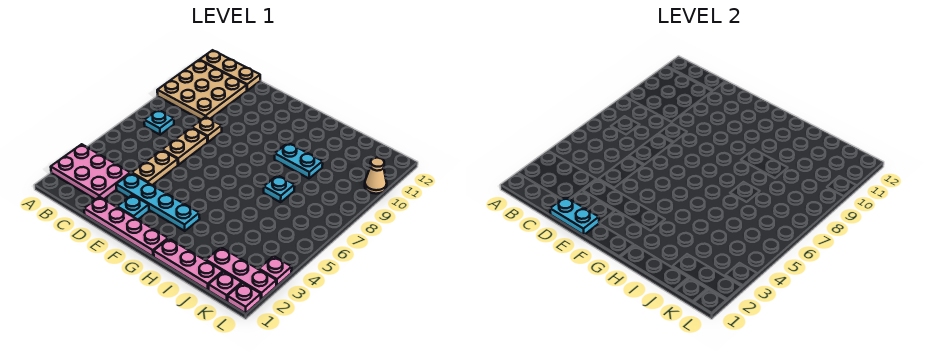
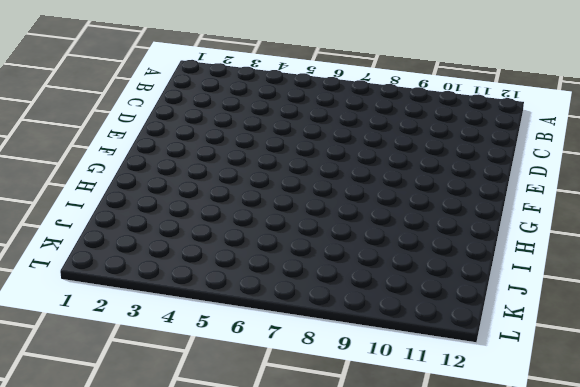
none -> pink 2x3 plate [51,144,130,200]
none -> tan 3x3 plate [157,60,247,120]
none -> tan 1x3 plate [200,50,260,90]

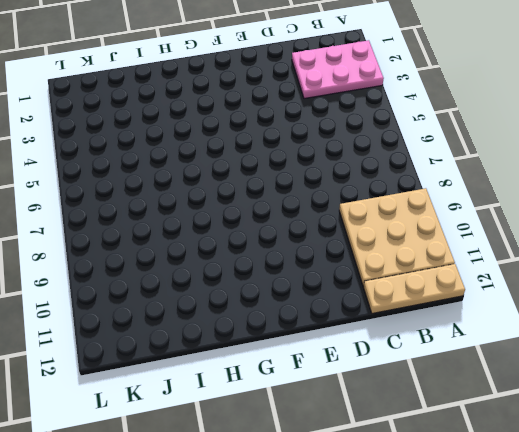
none -> cyan 1x1 plate [144,110,174,135]
none -> pink 1x4 plate [84,197,168,257]
none -> cyan 1x4 plate [116,173,200,231]

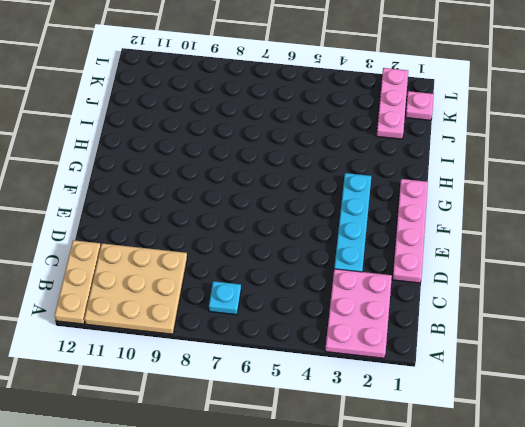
none -> tan 1x2 plate [132,150,178,185]
none -> tan 1x2 plate [162,128,207,165]
none -> tan 1x1 plate [192,117,222,142]

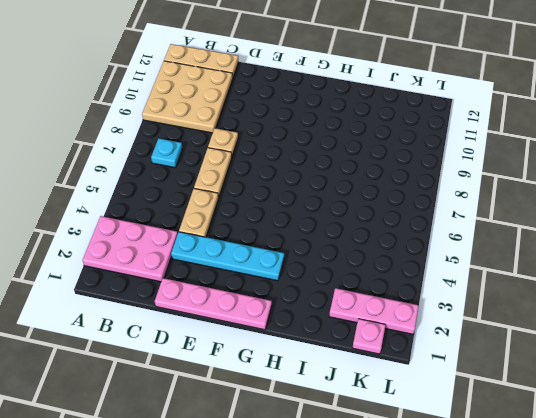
none -> cyan 1x1 plate [117,195,149,220]
none -> pink 1x3 plate [154,239,223,290]
none -> cyan 1x2 plate [275,143,323,178]

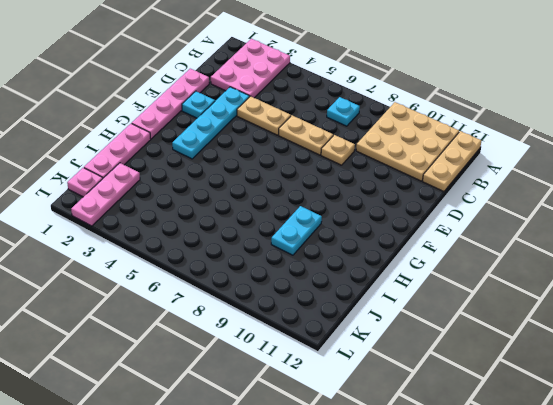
none -> cyan 1x1 plate [264,175,295,202]
none -> pink 1x1 plate [227,283,261,313]
none -> pink 1x1 plate [259,256,292,286]

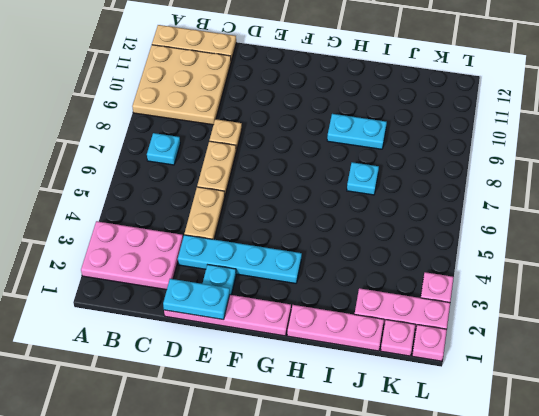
none -> tan 1x1 cone [365,158,387,194]

